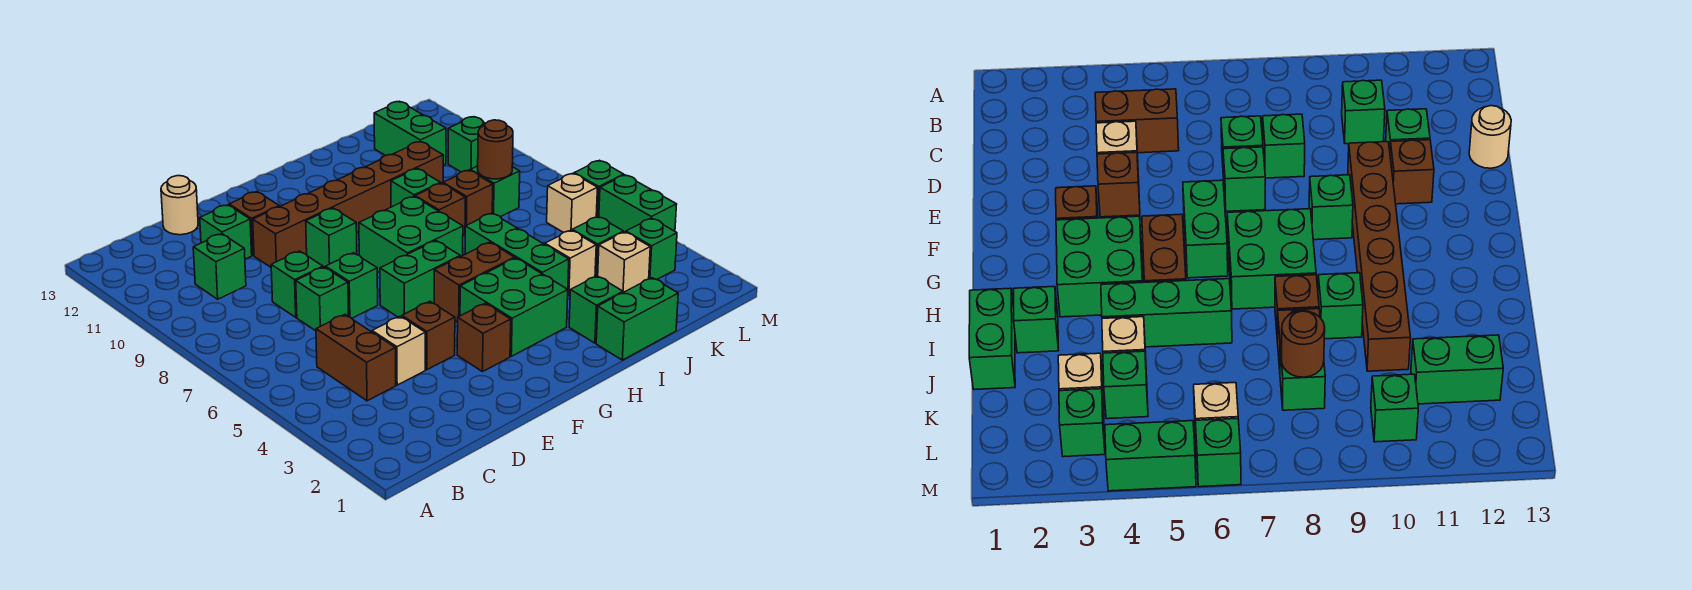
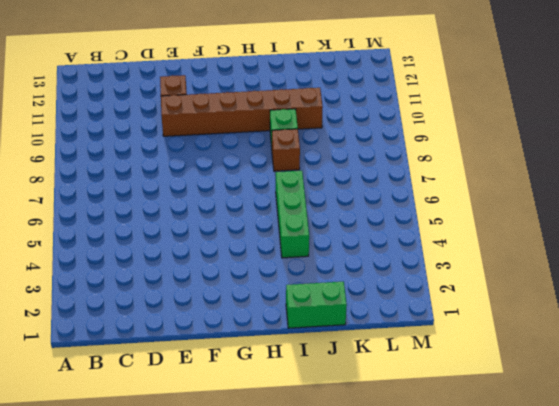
none -> brown 1x2 brick [316,314,396,401]
none -> green 1x1 brick [193,234,246,299]
none -> tan 1x1 brick [372,316,425,385]
none -> green 1x1 brick [296,267,349,331]

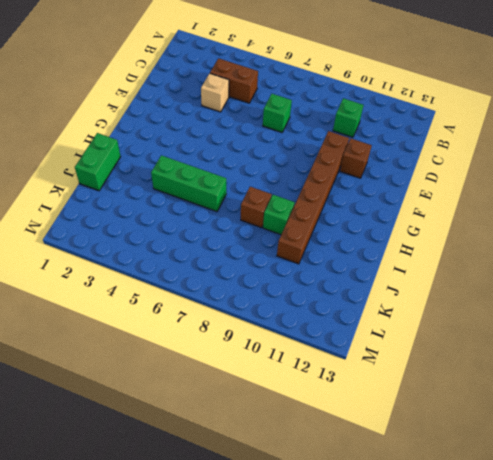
none -> green 1x1 brick [271,251,323,317]
none -> green 1x1 brick [200,205,252,259]
none -> tan 1x1 round brick [161,176,198,235]
none -> brown 1x1 brick [402,301,455,370]

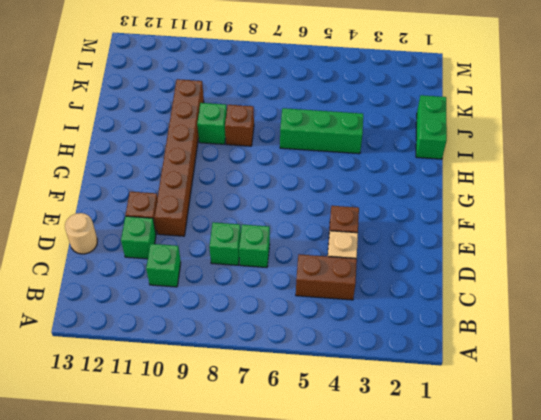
none -> green 1x1 brick [326,253,378,318]
none -> brown 1x1 brick [457,303,511,372]
none -> green 1x2 brick [380,241,460,317]
none -> green 1x1 brick [306,208,357,268]

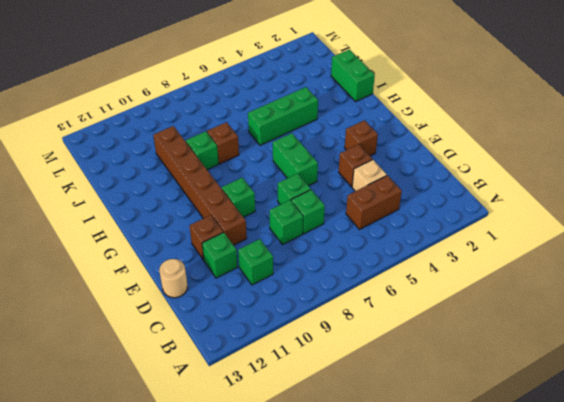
none -> green 2x2 brick [460,258,568,356]
none -> brown 1x2 brick [434,242,515,322]
none -> green 2x2 brick [359,197,463,273]
none -> green 1x1 brick [569,276,623,343]

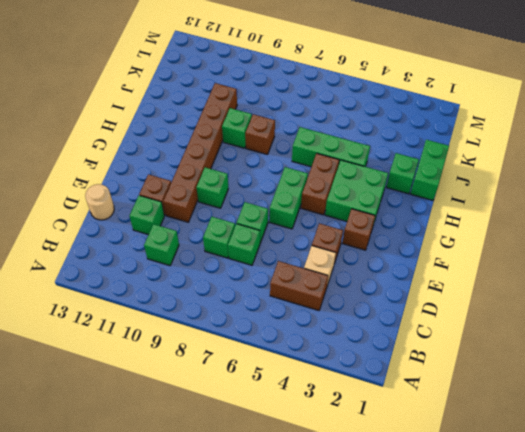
none -> green 2x2 brick [359,197,463,273]
none -> tan 1x1 brick [545,230,596,296]
none -> brown 1x1 brick [443,170,493,226]
none -> tan 1x1 brick [598,232,650,293]

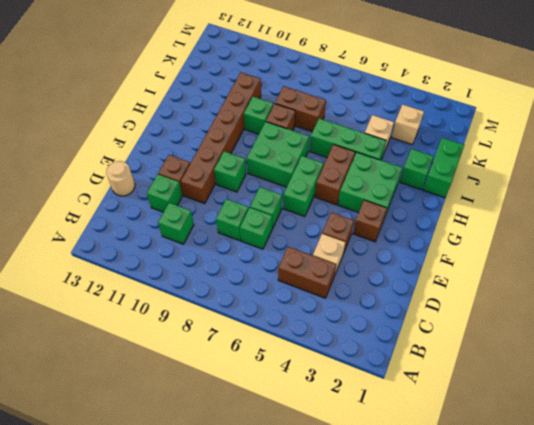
brown 1x2 brick [275,86,326,132] -> brown 1x1 brick [443,170,493,226]
none -> green 1x1 brick [572,217,623,277]
none -> green 1x1 brick [470,166,520,217]
none -> green 1x2 brick [374,101,446,166]
none -> green 1x1 brick [626,218,677,280]

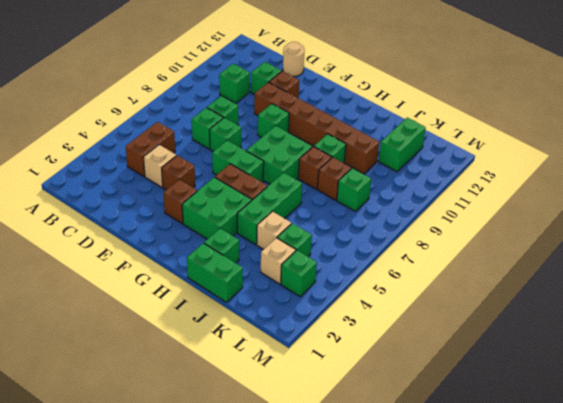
none -> tan 1x1 brick [547,173,597,232]
none -> green 1x1 brick [448,117,486,172]
none -> green 1x2 brick [599,175,677,232]
none -> green 1x1 brick [574,160,624,217]

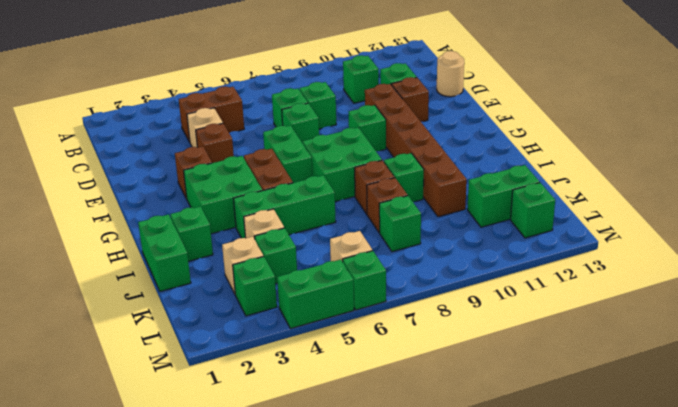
green 1x1 brick [511,183,555,238] -> green 1x1 brick moved to [448,117,486,172]
none -> brown 1x1 round brick [478,120,513,179]

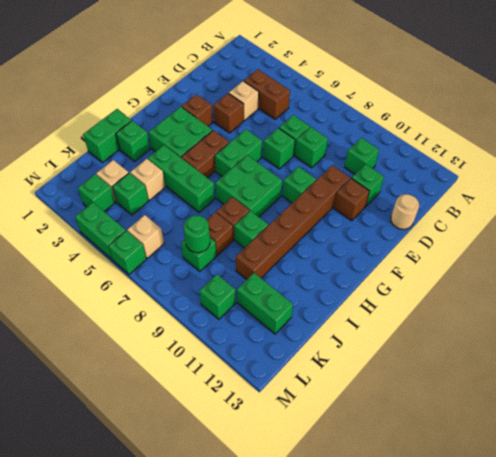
green 1x1 round brick [184,215,210,253] -> brown 1x1 round brick [478,120,513,179]

